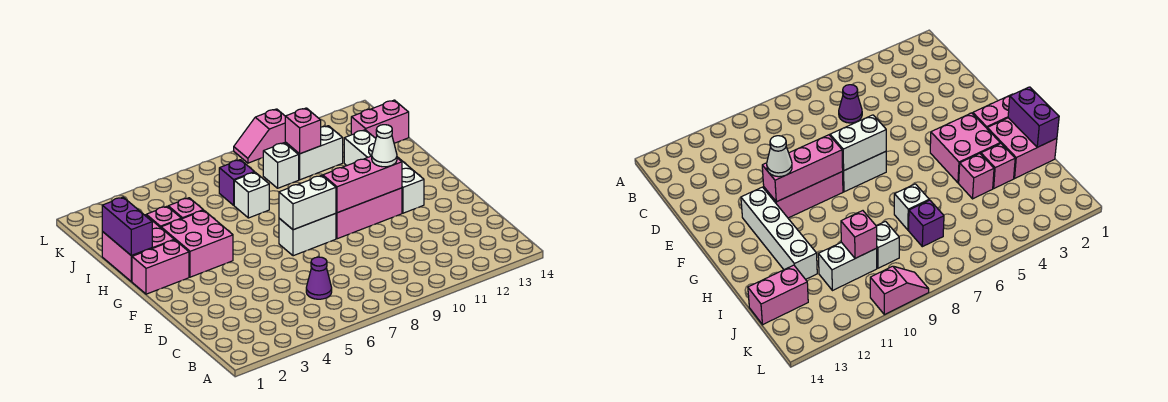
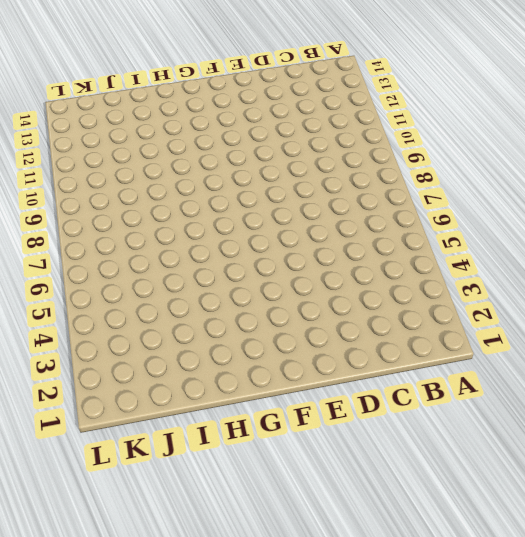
none -> purple 1x1 cone [306,257,332,299]
none -> white 1x2 brick [279,213,336,256]
none -> pink 1x3 brick [336,188,402,239]

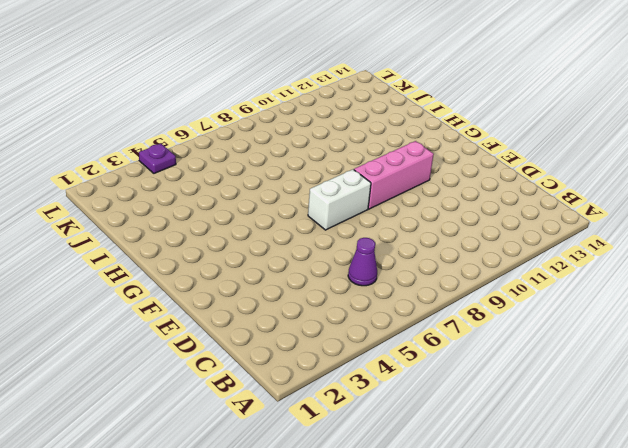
purple 1x1 plate [139,144,176,173] -> none
none -> white 1x4 brick [344,130,424,213]
none -> pink 1x2 brick [132,240,189,294]
none -> pink 2x2 brick [161,210,233,277]

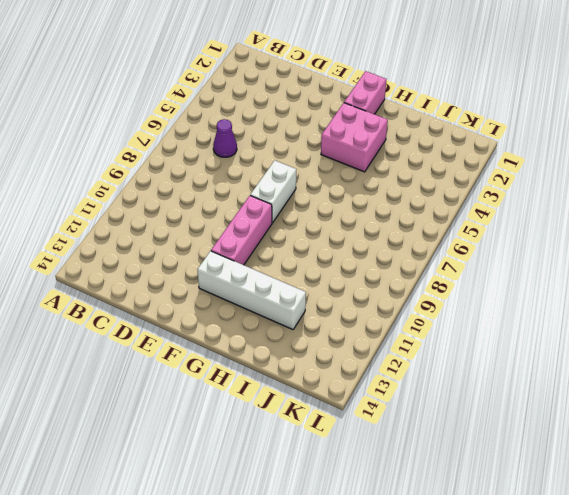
none -> pink 2x2 brick [102,215,174,282]
none -> pink 1x1 brick [146,206,181,228]
none -> pink 1x1 brick [168,198,203,219]

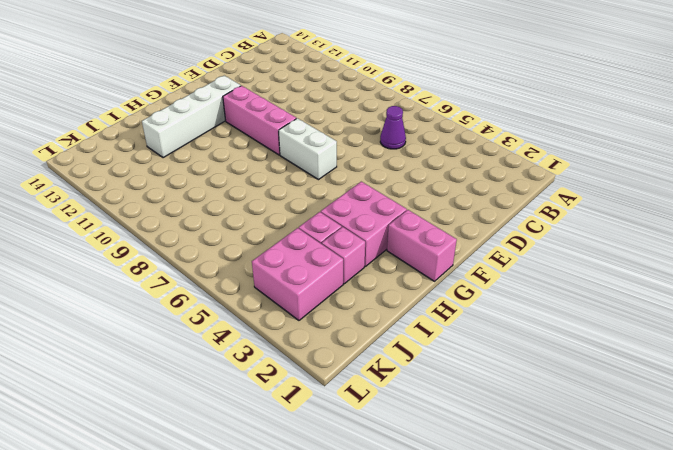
pink 2x2 brick [252,228,343,320] -> pink 2x2 brick moved to [102,215,174,282]
none -> white 1x1 brick [234,172,269,218]
none -> purple 1x1 brick [219,160,254,205]
none -> white 1x1 brick [263,143,299,188]

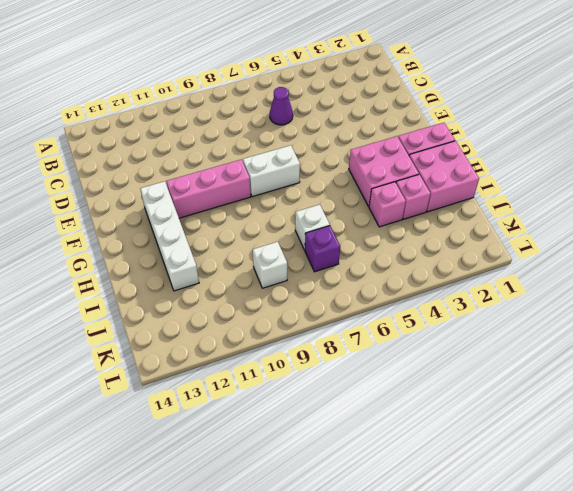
none -> white 1x2 brick [285,126,343,180]
none -> pink 1x2 brick [351,100,409,143]
none -> pink 1x2 slope [234,109,285,163]

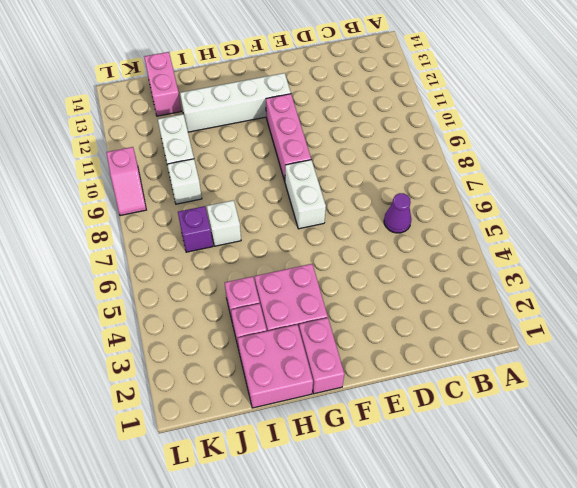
none -> white 1x2 brick [279,175,336,230]
none -> pink 1x3 brick [323,156,402,213]
none -> purple 1x2 brick [102,197,152,256]

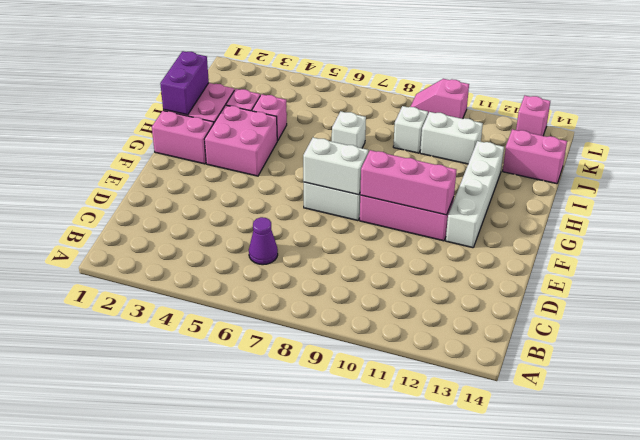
pink 1x1 brick [516,96,550,136] -> pink 1x1 brick moved to [285,108,321,154]
none -> purple 1x1 brick [219,160,254,205]
none -> white 1x1 cone [372,125,397,167]

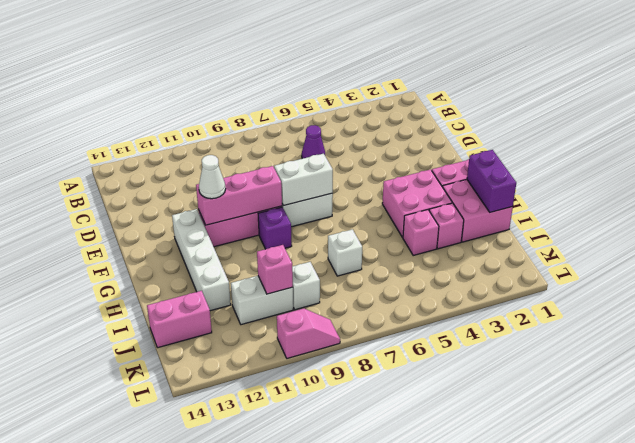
purple 1x1 brick [258,207,292,249] -> purple 1x1 brick moved to [219,160,254,205]

